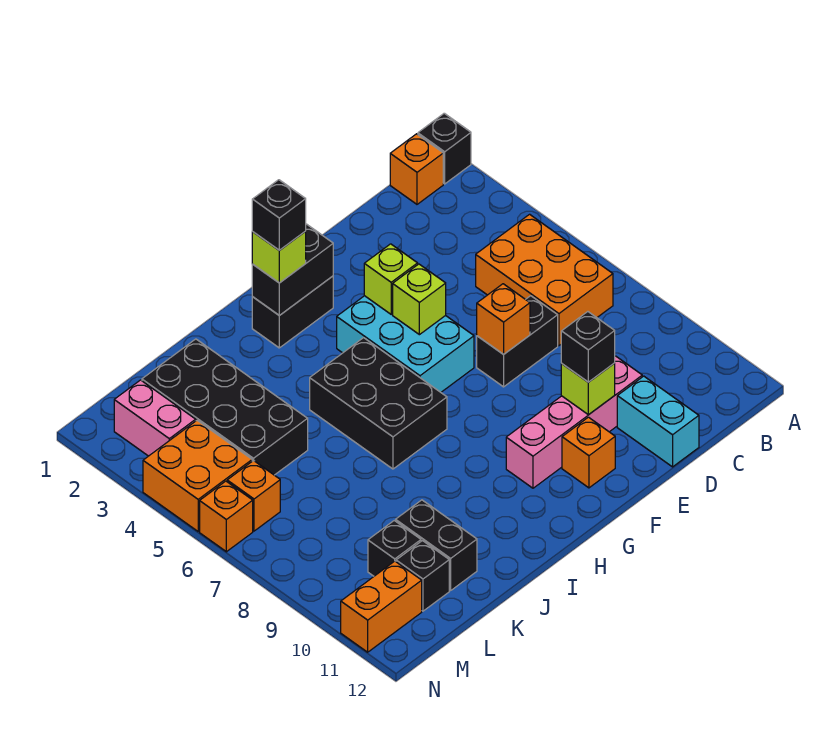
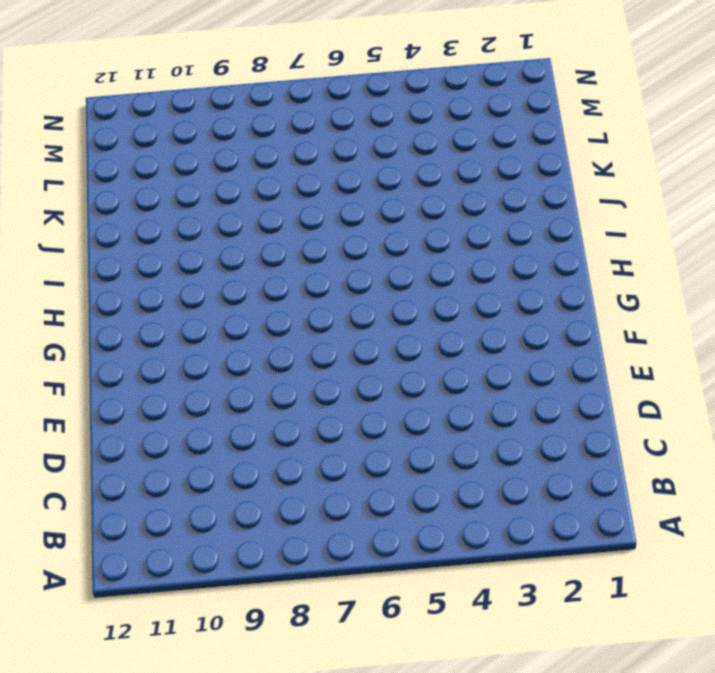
none -> black 1x1 brick [418,113,471,184]
none -> orange 1x1 brick [390,134,443,204]
none -> orange 2x3 brick [476,214,613,346]

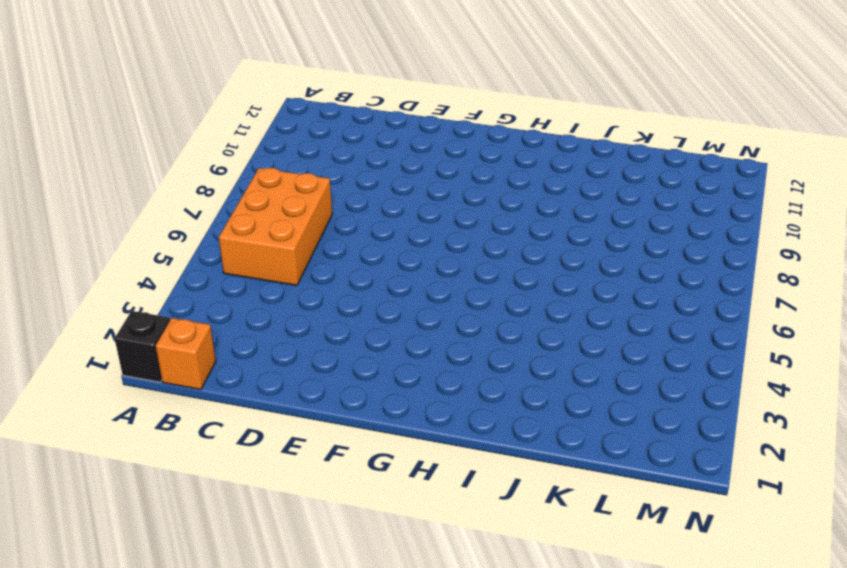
none -> black 1x2 brick [477,296,558,387]
none -> pink 1x4 brick [506,356,642,488]
none -> cyan 1x2 brick [617,376,699,467]

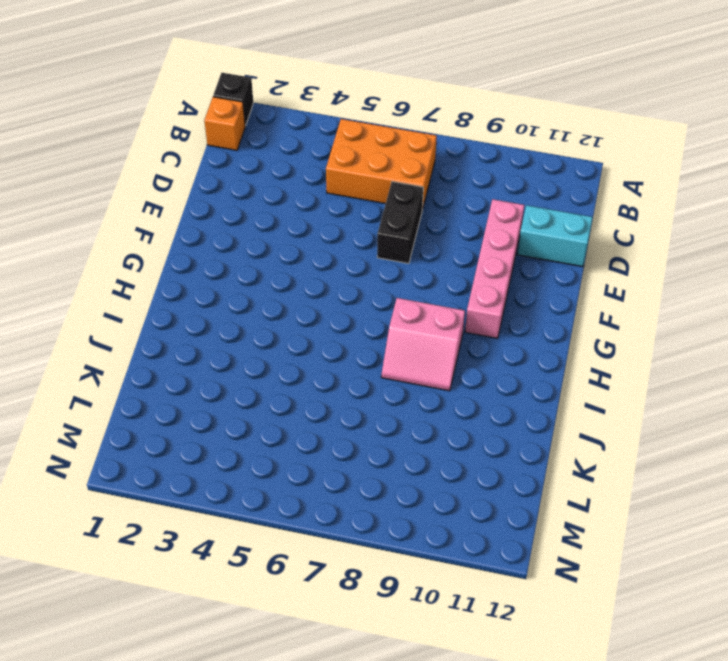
pink 2x2 slope [381,298,465,391] -> none
none -> cyan 2x3 brick [337,296,474,392]
none -> orange 1x1 brick [562,417,615,488]
none -> black 1x2 brick [252,276,333,348]

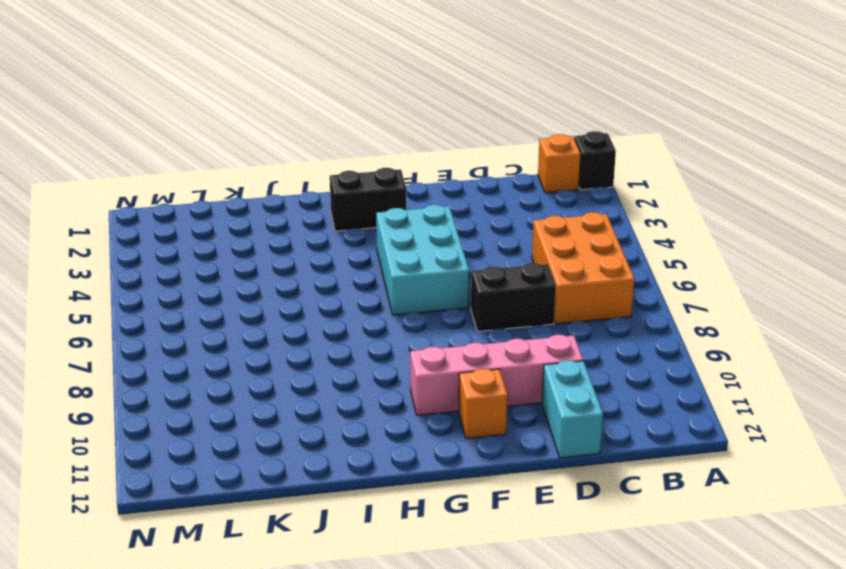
none -> black 2x3 brick [310,338,447,469]
none -> black 2x4 brick [142,339,308,475]
none -> black 1x2 brick [396,500,477,590]

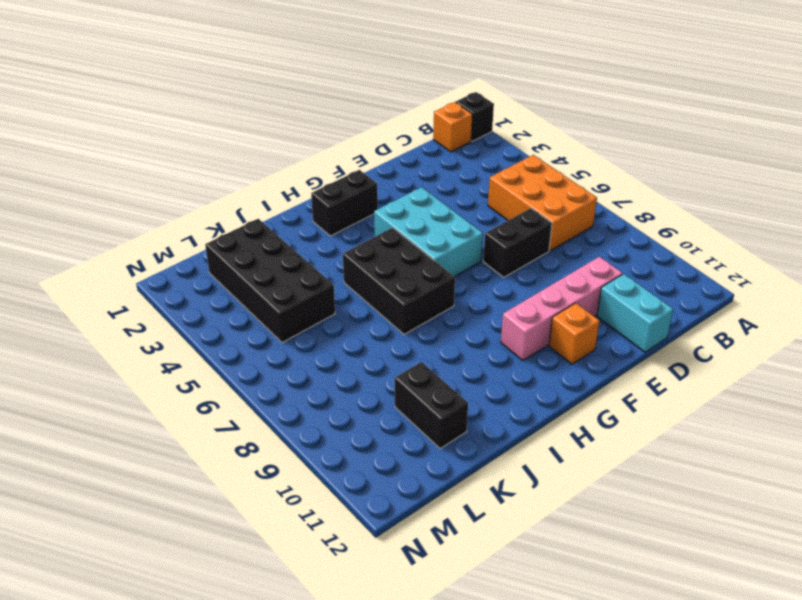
none -> black 1x1 brick [368,521,421,576]
none -> black 1x1 brick [396,541,449,611]
none -> pink 1x2 brick [114,380,196,456]

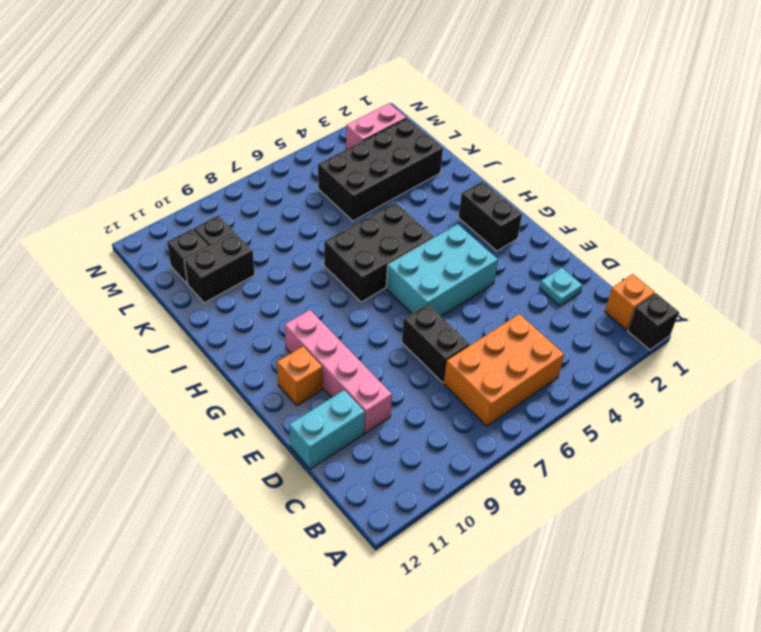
cyan 1x1 plate [539,268,582,306] -> none
none -> orange 2x2 brick [143,421,252,531]
none -> orange 1x1 brick [227,460,280,531]
none -> orange 1x2 brick [341,561,422,652]

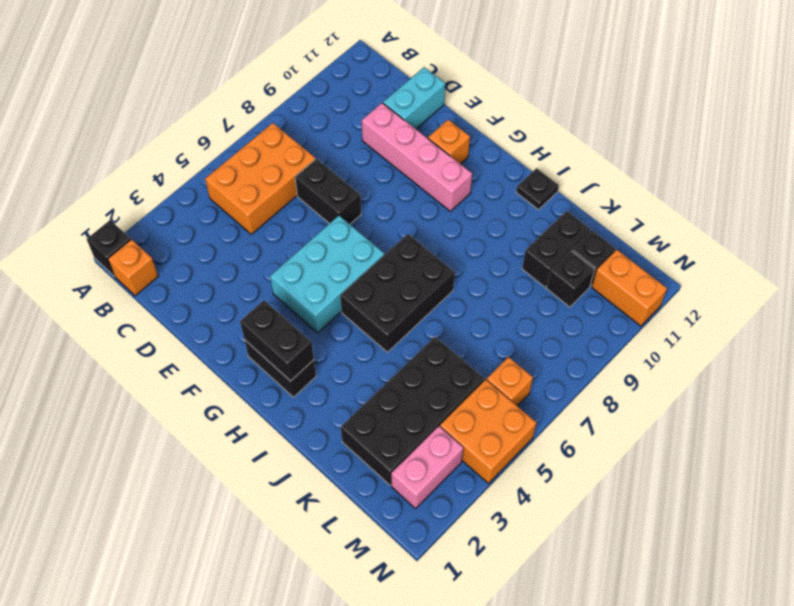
black 1x1 plate [516,168,559,210] -> none
none -> orange 1x1 brick [200,481,253,552]
none -> orange 1x1 brick [477,284,530,354]
none -> lime 1x1 brick [561,363,615,415]

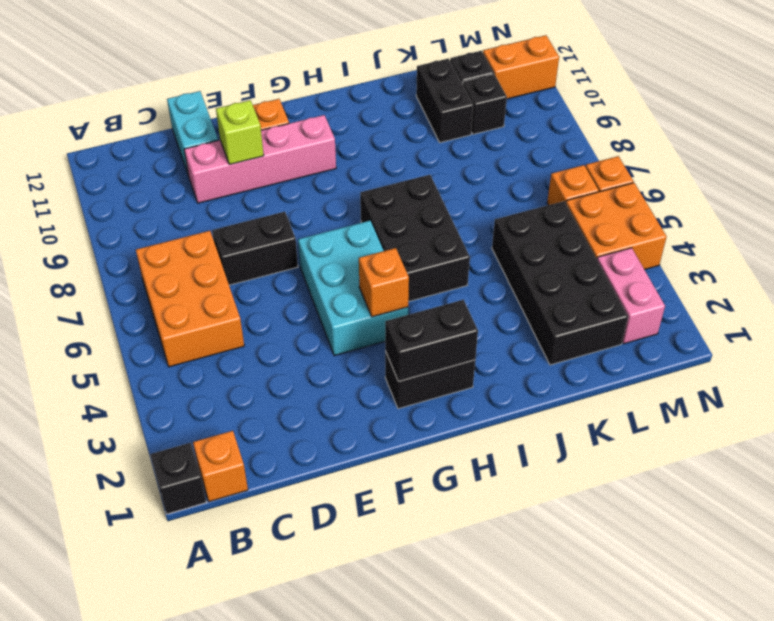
orange 1x1 brick [359,248,409,317] -> orange 1x1 brick moved to [477,284,530,354]
none -> lime 1x1 brick [364,244,418,314]
none -> lime 1x1 brick [393,264,446,335]
none -> black 1x1 brick [561,312,615,382]

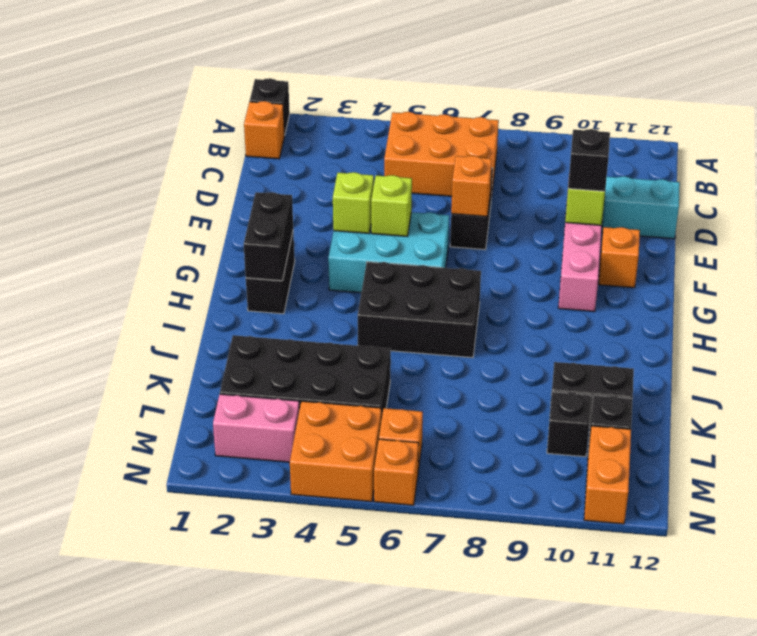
none -> lime 1x1 brick [252,231,306,283]
none -> black 1x1 brick [252,180,306,250]

